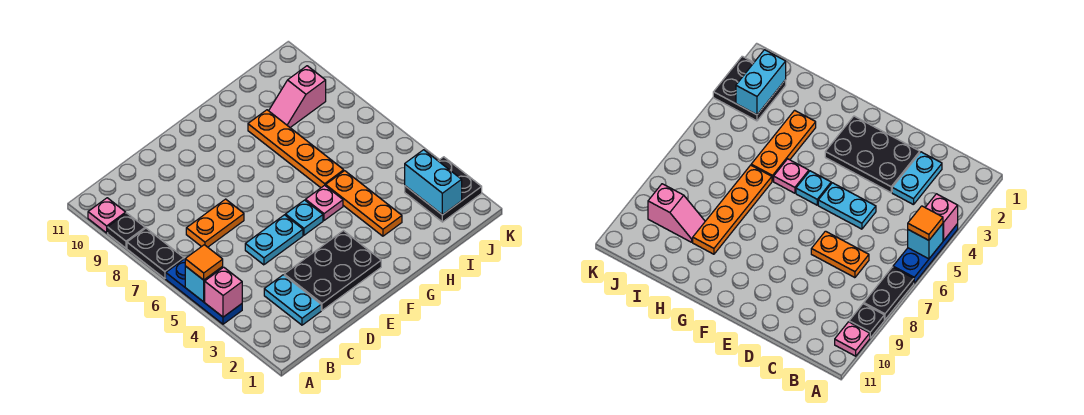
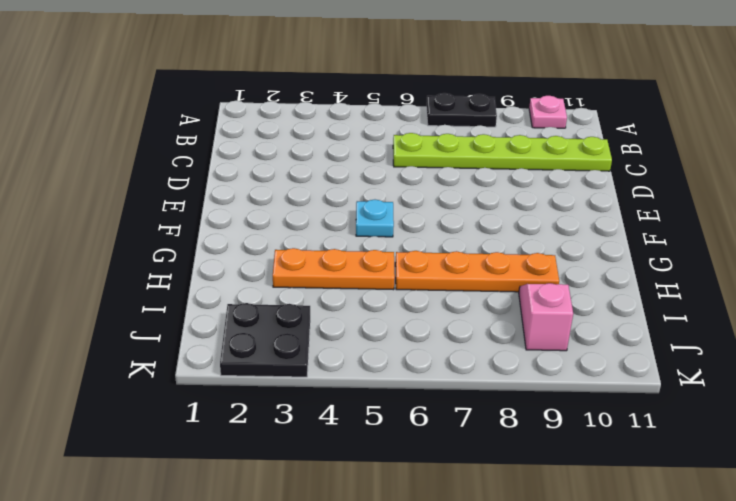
lime 1x6 plate [393,133,612,171] -> orange 1x2 plate [186,199,244,247]
none -> blue 1x3 plate [166,259,242,324]
none -> black 1x1 plate [108,213,145,248]
none -> cyan 1x2 plate [264,275,321,325]

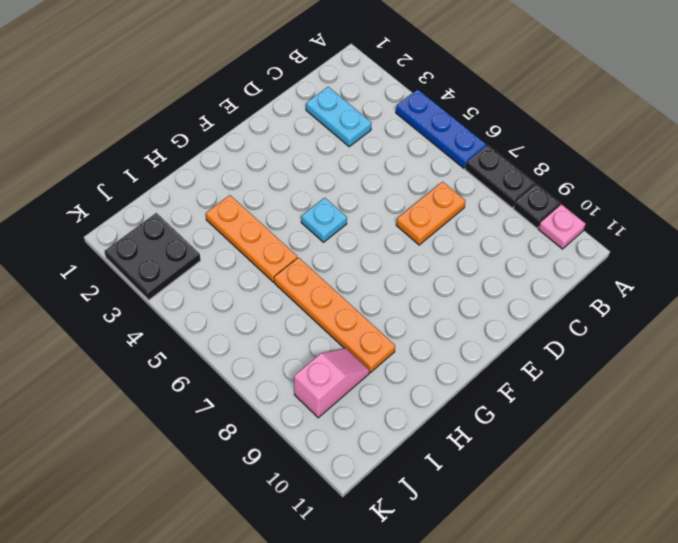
none -> black 2x3 plate [284,231,381,310]
none -> cyan 1x2 plate [245,215,303,265]
none -> pink 1x1 plate [306,185,343,220]

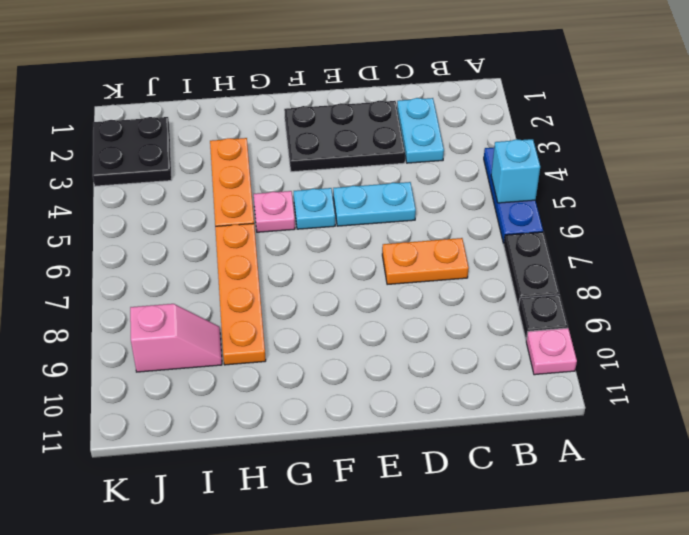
none -> pink 1x1 brick [205,267,242,317]
none -> cyan 1x2 brick [405,150,462,215]
none -> orange 1x1 tile [185,245,223,280]

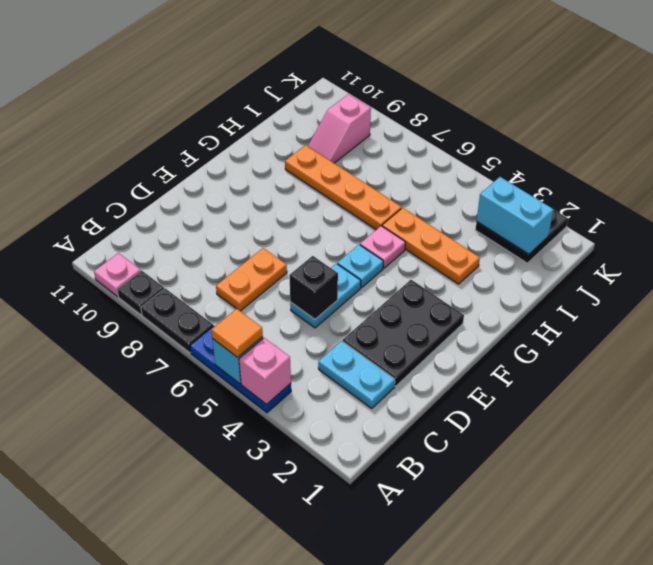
black 1x1 brick [289,256,338,319] -> none

